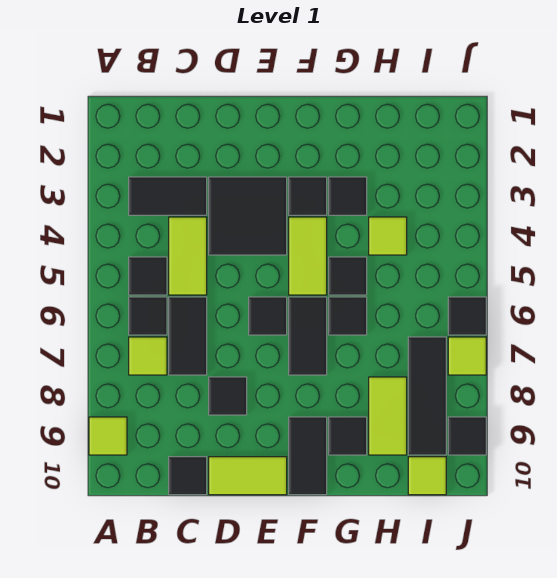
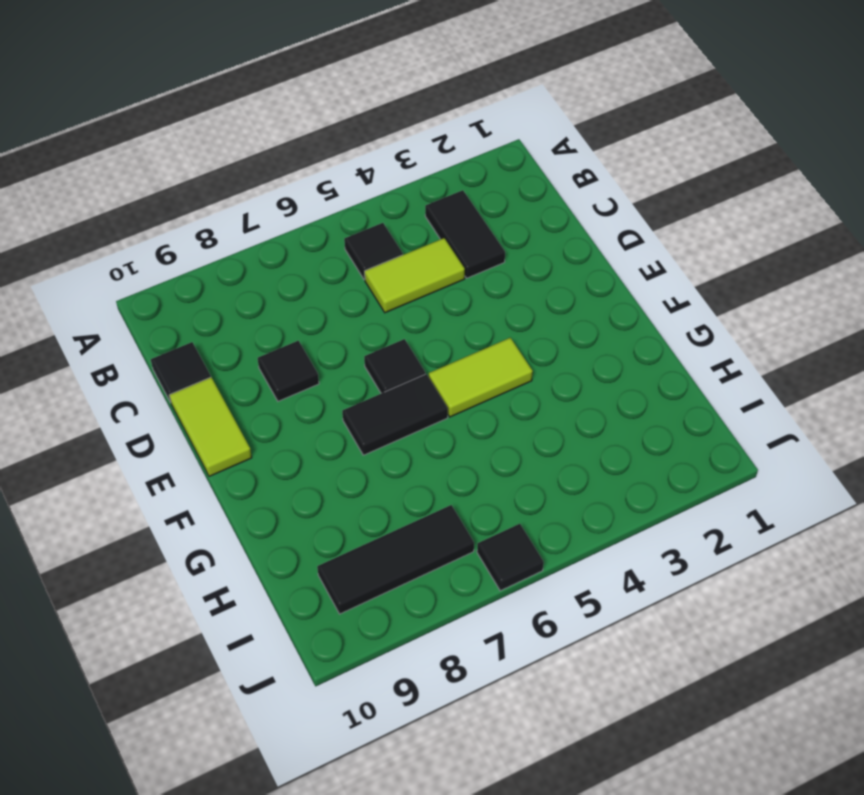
none -> lime 1x1 tile [89,417,127,455]
none -> black 1x1 tile [129,297,167,335]
none -> lime 1x1 tile [129,337,167,375]

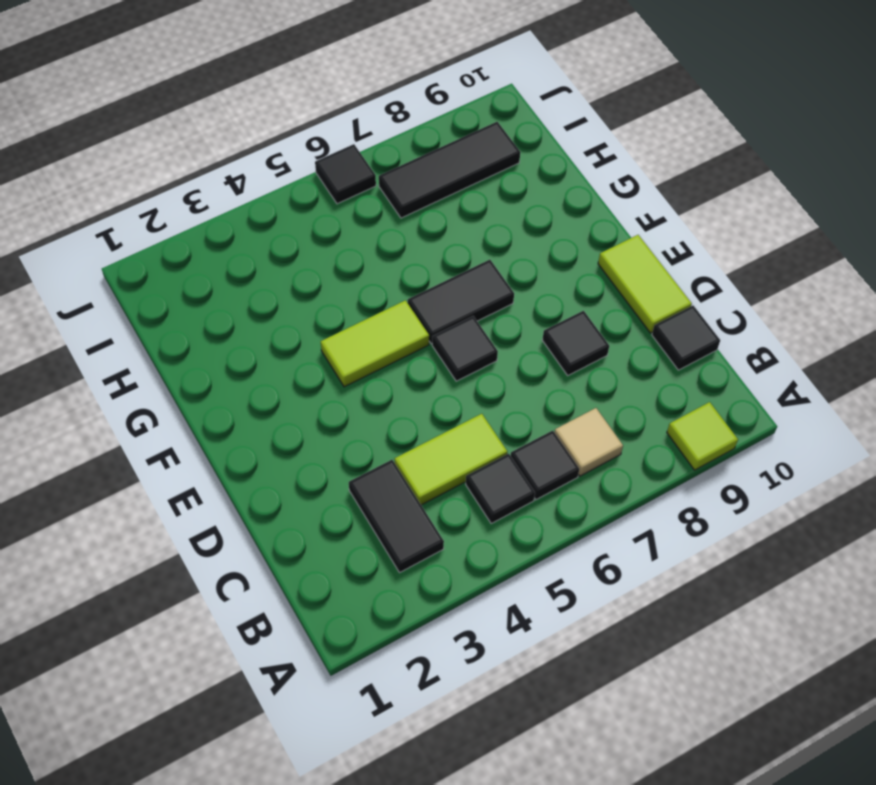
tan 1x1 tile [554,408,623,476] -> lime 1x1 tile [129,337,167,375]
none -> black 1x2 tile [169,297,207,375]
none -> black 2x2 tile [209,177,287,255]
none -> black 1x1 tile [289,177,327,215]

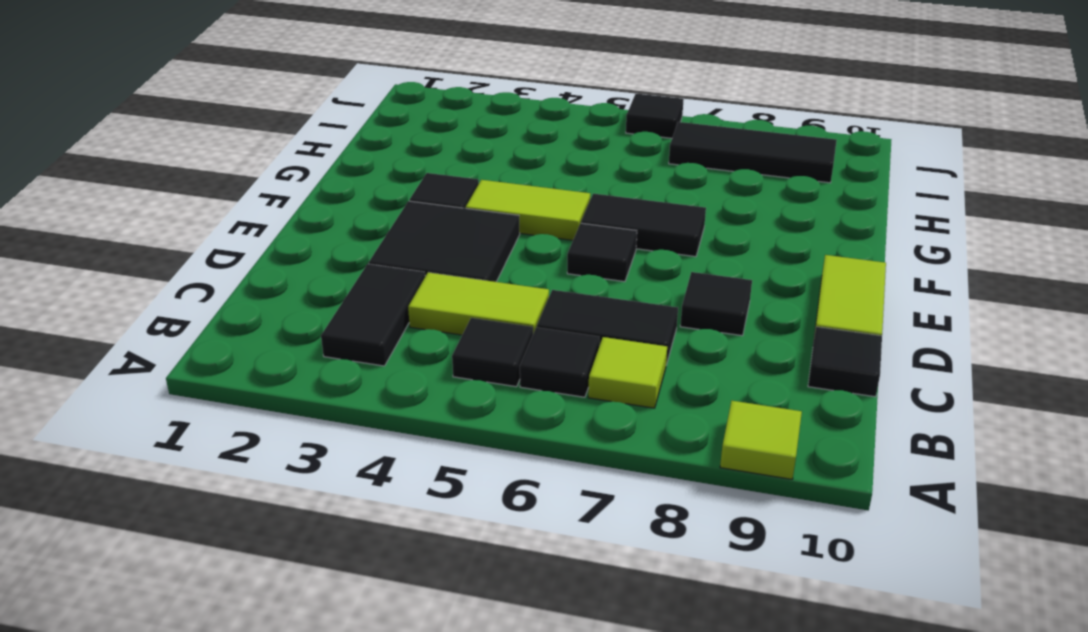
none -> black 1x2 tile [289,417,327,495]
none -> black 1x1 tile [329,177,367,215]
none -> black 1x1 tile [329,257,367,295]

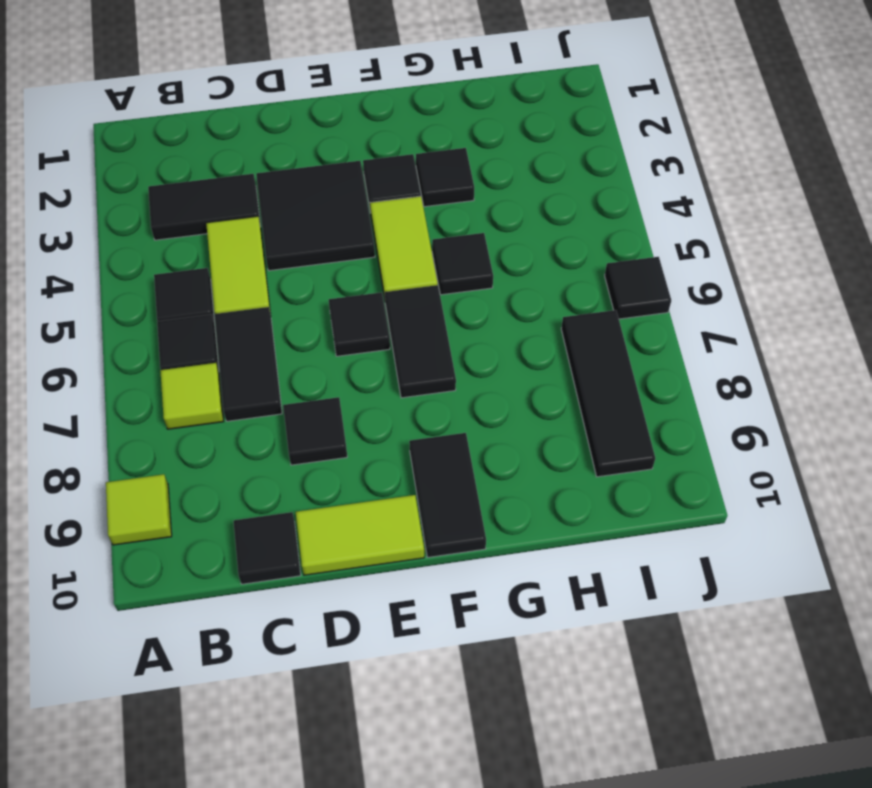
none -> black 1x1 tile [329,297,367,335]
none -> black 1x1 tile [329,417,367,455]
none -> lime 1x1 tile [369,217,407,255]

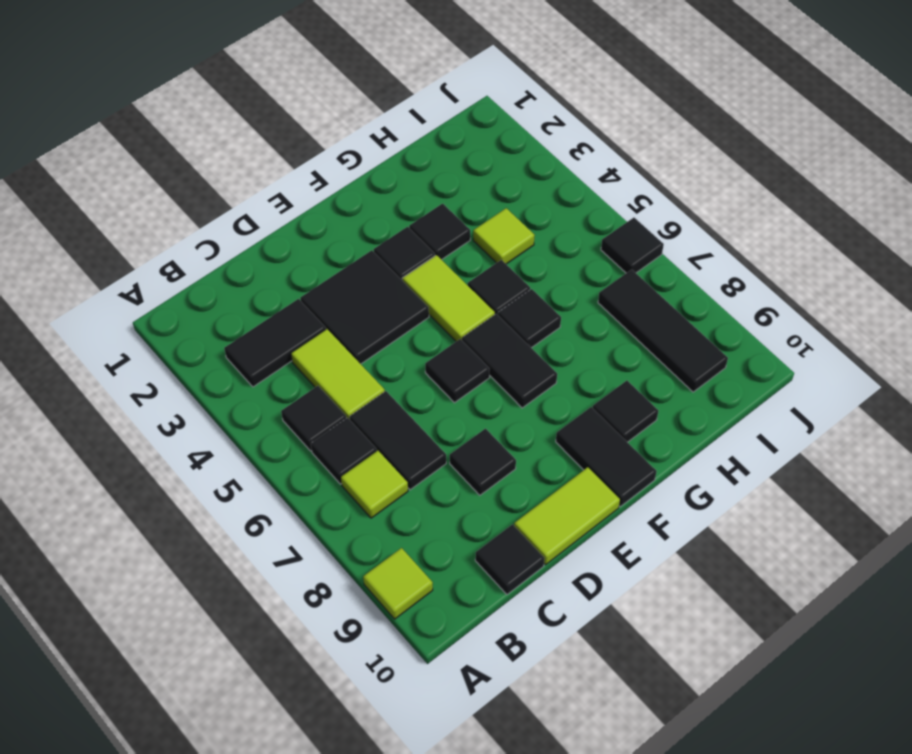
none -> lime 1x2 tile [369,377,407,455]
none -> lime 1x1 tile [408,457,446,495]
none -> lime 1x1 tile [448,337,486,375]

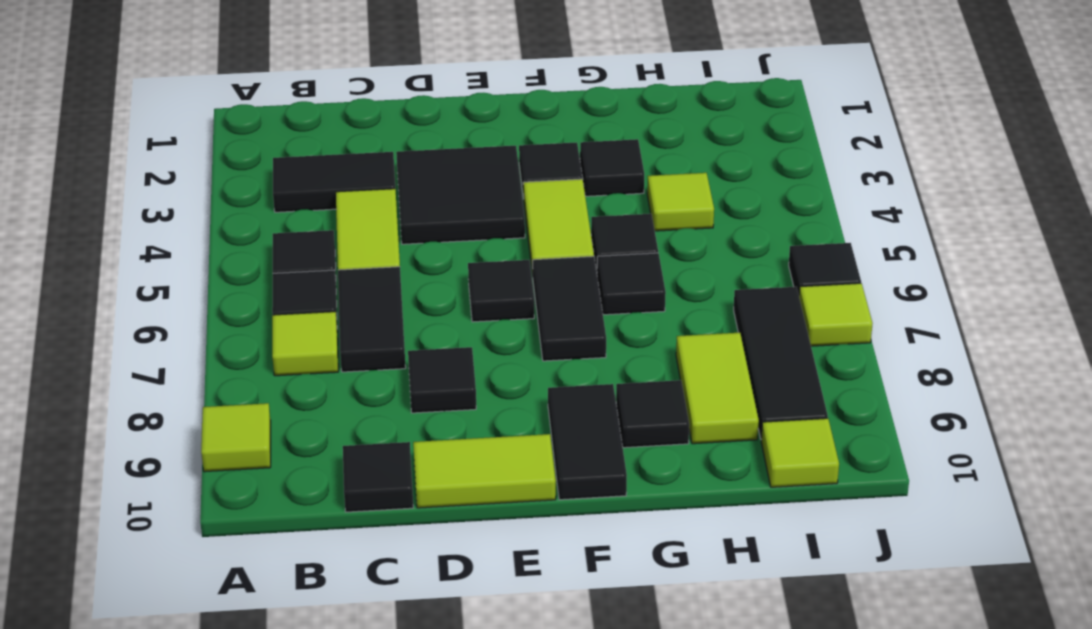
none -> black 1x1 tile [448,417,486,455]

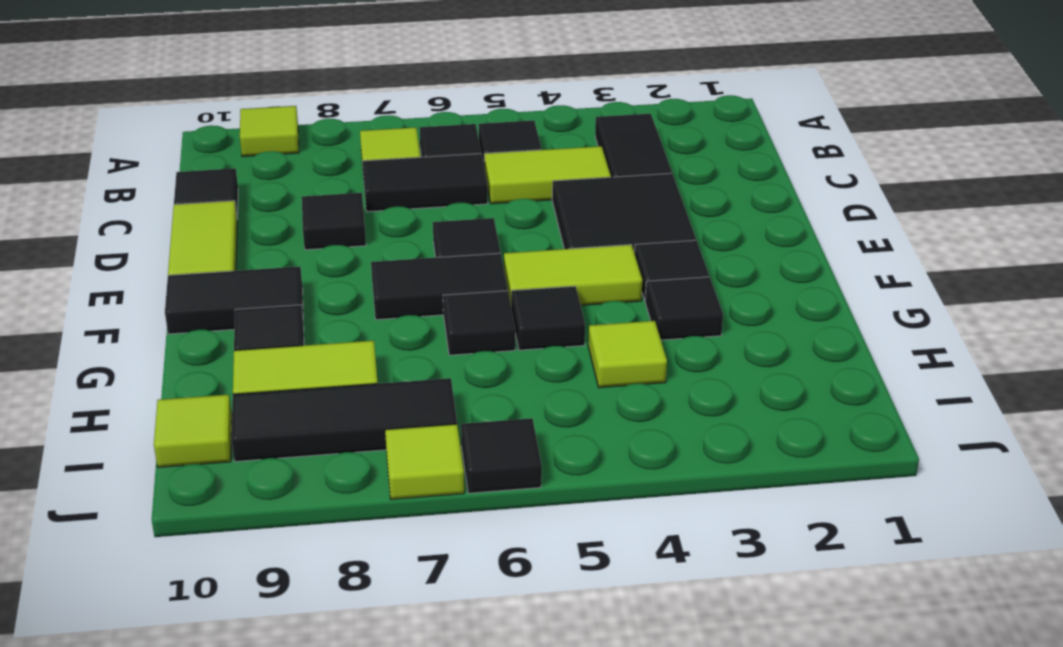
none -> black 1x1 tile [448,417,486,455]

